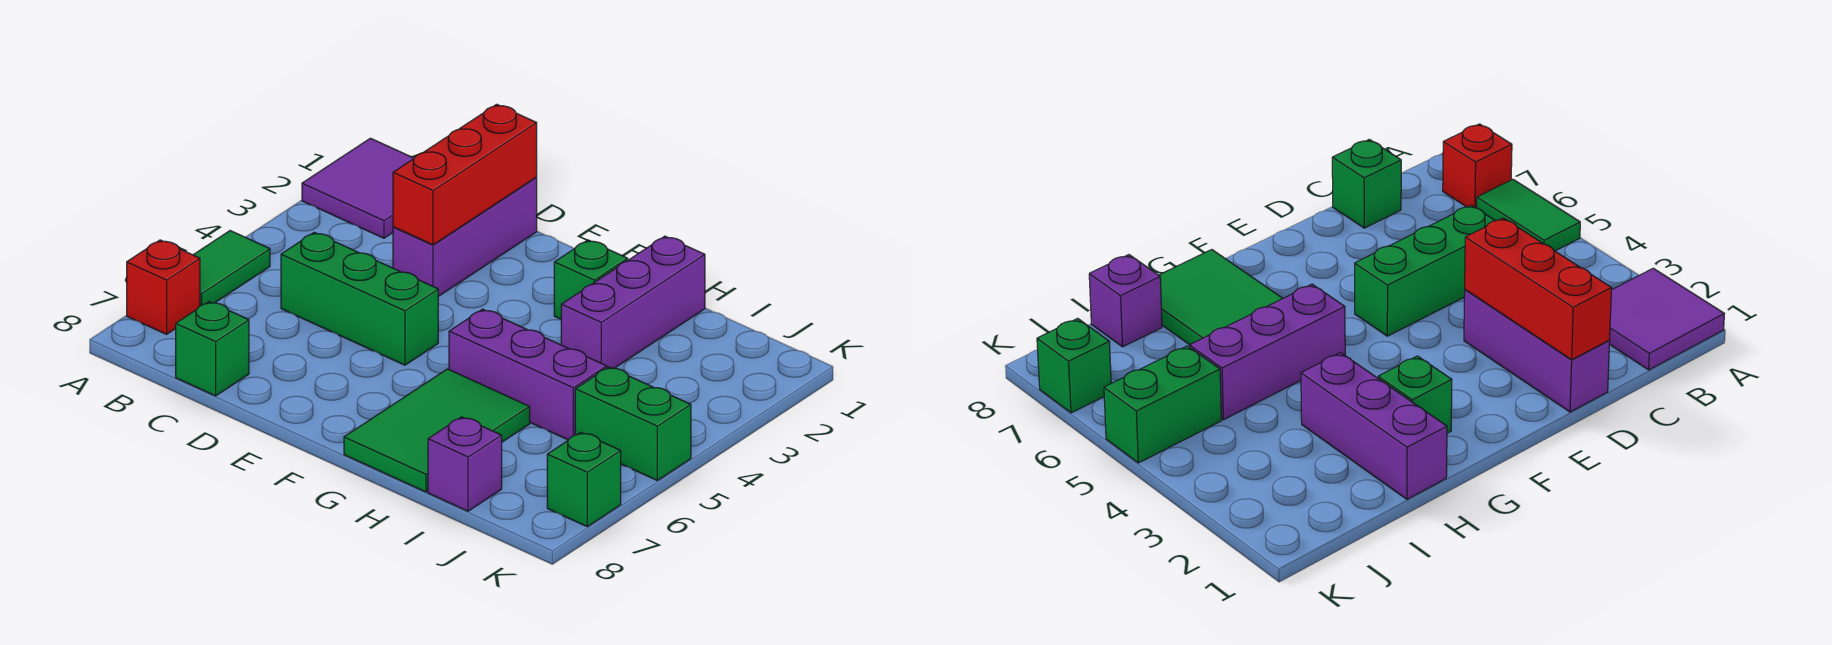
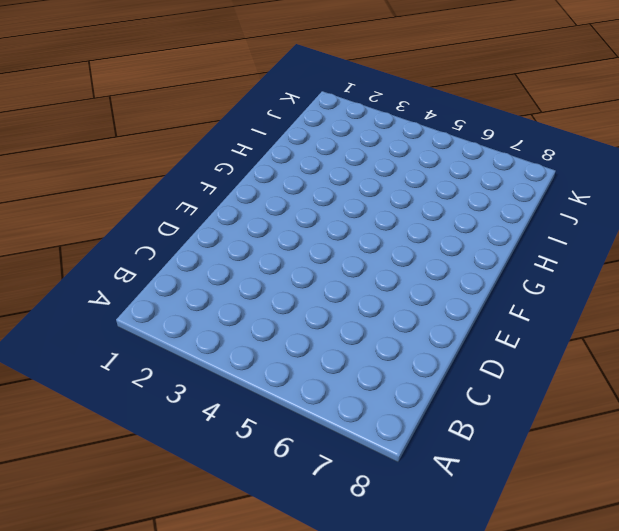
none -> purple 2x2 tile [302,138,414,238]
none -> green 1x2 tile [193,231,270,306]
none -> red 1x1 brick [127,240,200,334]

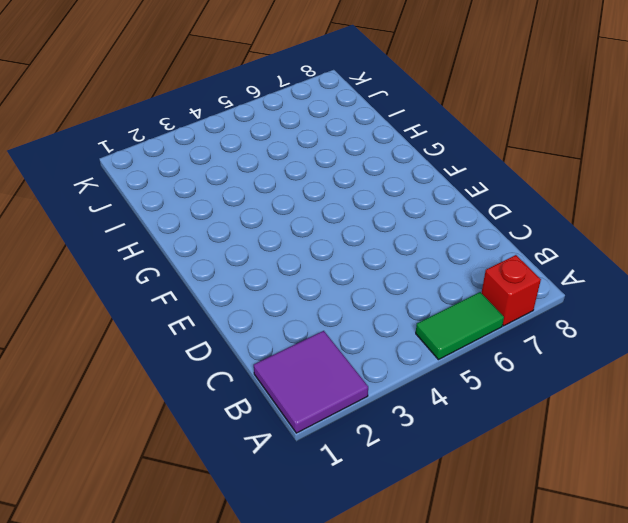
none -> green 1x3 brick [281,232,438,365]
none -> green 1x1 brick [176,302,249,396]
none -> purple 1x3 brick [393,178,537,296]

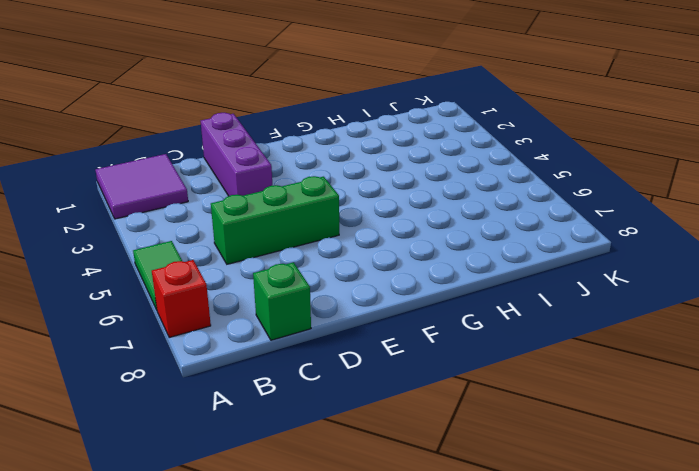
none -> green 1x1 brick [554,240,628,319]
none -> purple 1x3 brick [449,309,607,440]
none -> green 2x3 tile [344,369,530,492]

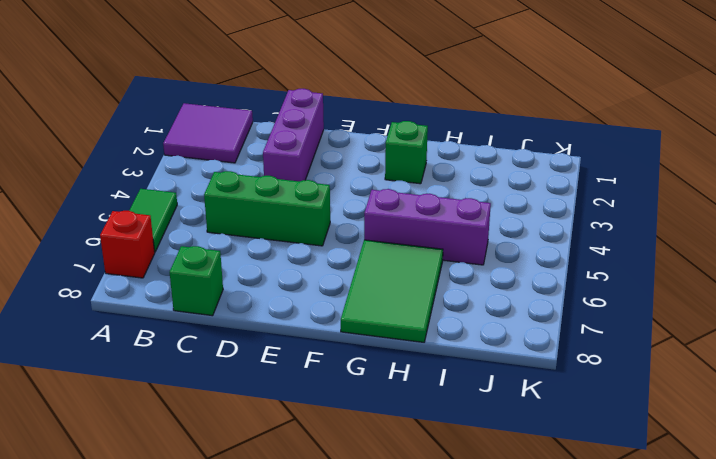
none -> purple 1x3 brick [561,236,705,368]
none -> purple 1x1 brick [428,417,502,511]
none -> green 1x2 brick [575,367,691,480]

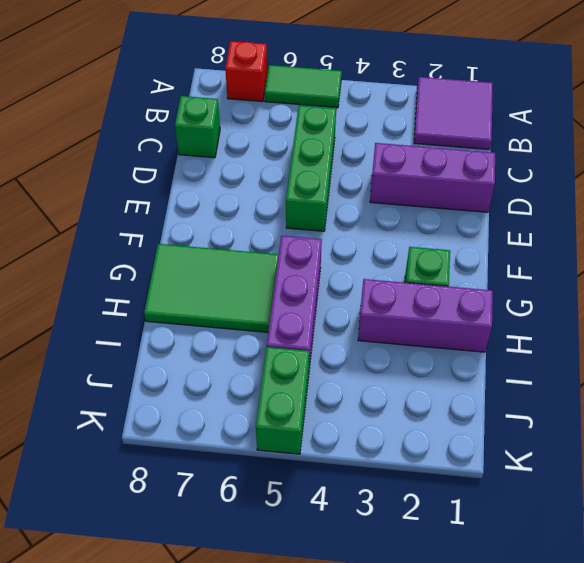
none -> purple 1x1 brick [428,417,502,511]
none -> green 1x1 brick [547,432,621,527]
none -> red 1x3 brick [393,104,537,245]

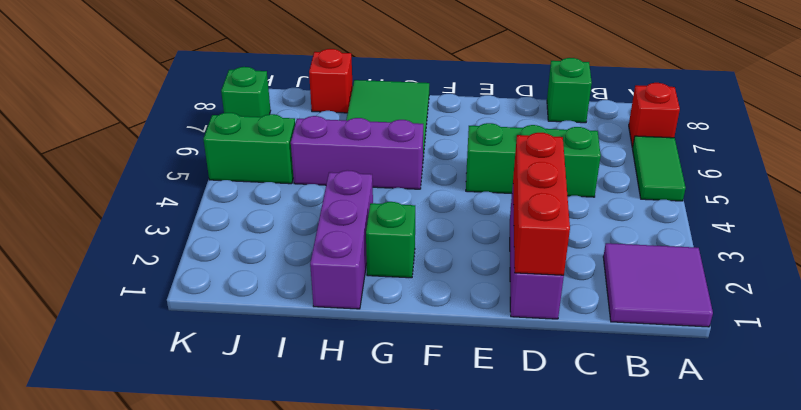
red 1x1 brick [309,49,353,113] -> purple 1x1 brick [428,417,502,511]

